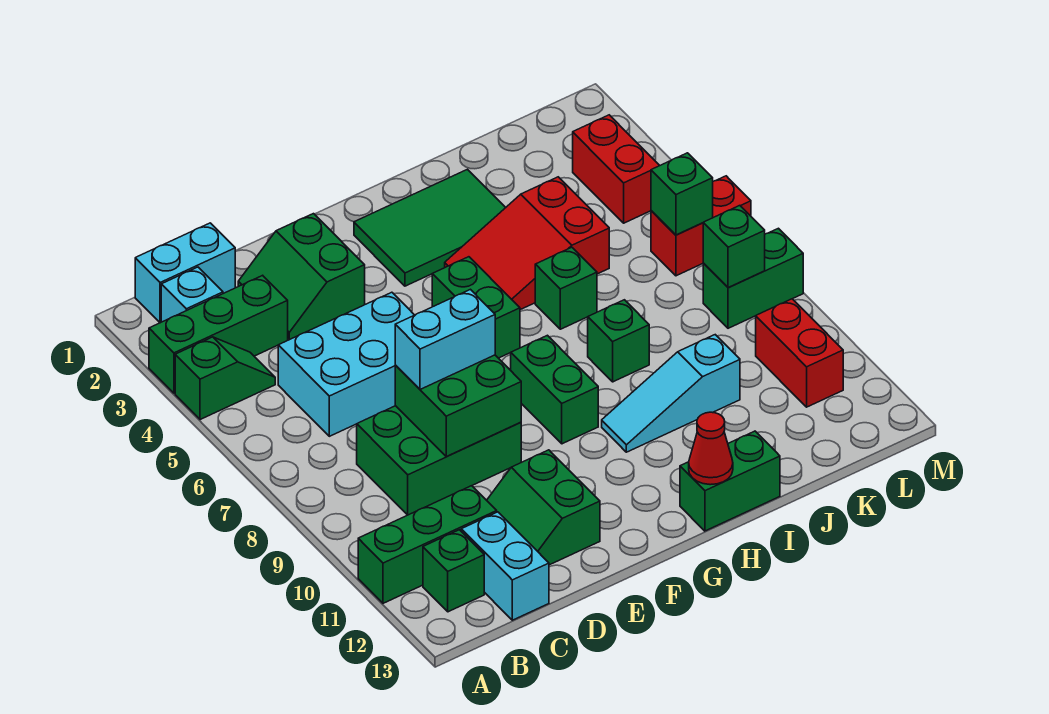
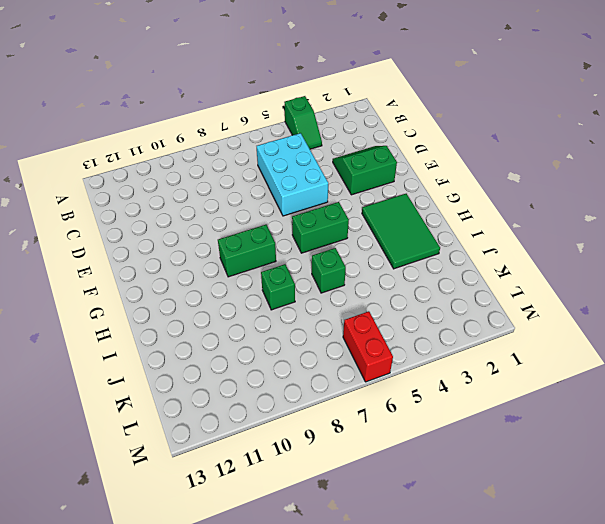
none -> green 1x3 brick [149,275,288,393]
none -> green 1x3 brick [358,486,497,603]
none -> cyan 1x2 brick [135,223,235,323]

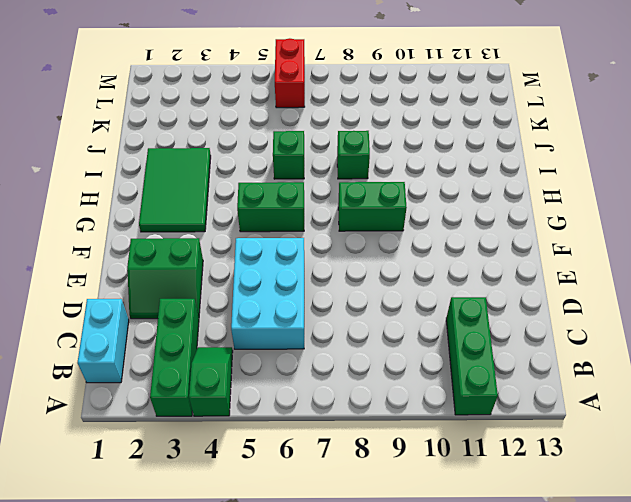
none -> cyan 1x1 brick [161,267,223,322]
none -> green 1x1 brick [423,530,484,612]
none -> green 2x3 brick [357,406,521,515]

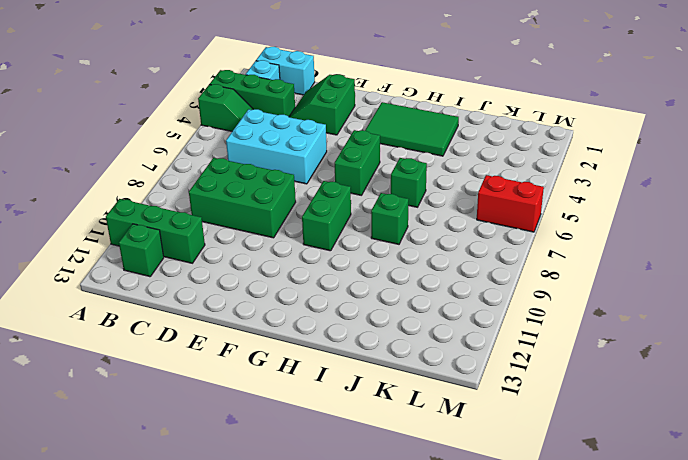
none -> cyan 1x2 brick [461,512,549,620]
none -> green 2x2 slope [487,450,600,565]
none -> red 2x3 slope [445,177,609,310]

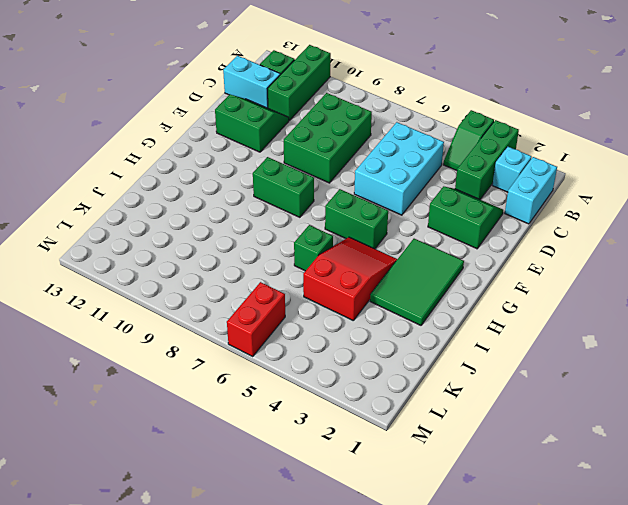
none -> cyan 1x3 slope [602,335,740,452]
none -> green 1x2 brick [680,431,780,531]
none -> green 1x1 brick [588,300,649,382]

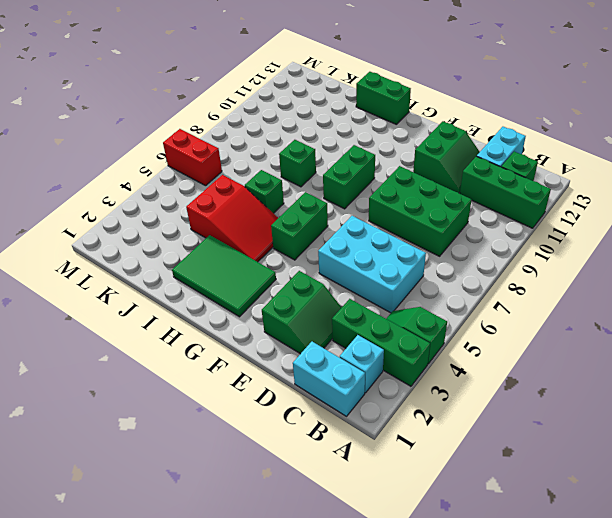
none -> cyan 1x3 slope [602,335,740,452]
none -> red 1x2 brick [573,115,660,223]
none -> green 1x2 brick [703,228,803,328]

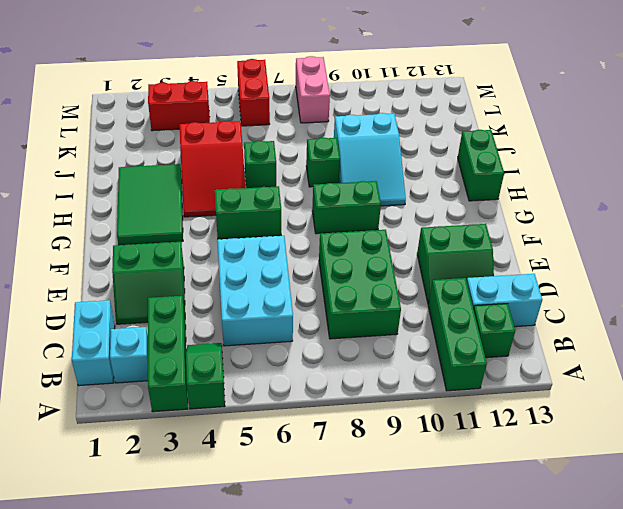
cyan 2x3 slope [334,113,406,206] -> cyan 1x3 slope [602,335,740,452]
pink 1x2 brick [296,56,330,123] -> green 1x2 brick [703,228,803,328]
none -> red 1x2 brick [756,299,843,407]
none -> green 2x2 brick [395,355,521,456]
none -> red 1x1 cone [689,412,733,485]

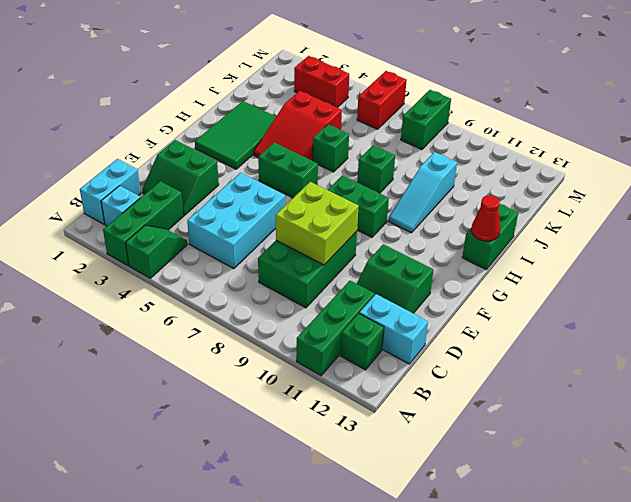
lime 2x2 brick [276,182,359,265] -> green 2x2 brick [395,355,521,456]
none -> red 1x2 brick [756,299,843,407]
none -> green 1x1 brick [651,153,713,235]
none -> green 1x1 brick [703,206,765,288]

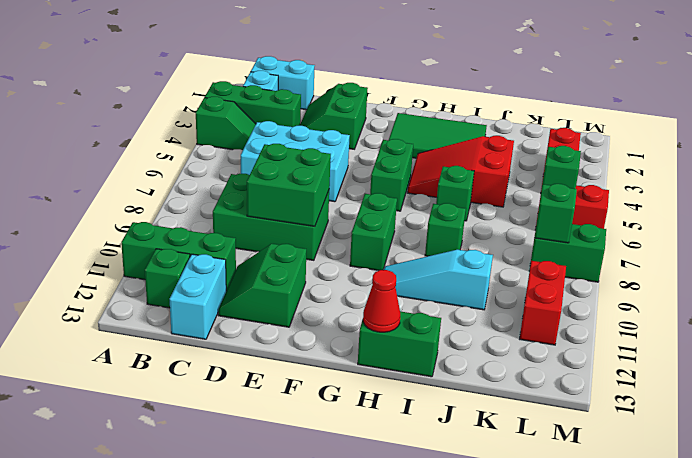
none -> cyan 1x2 brick [395,289,495,389]

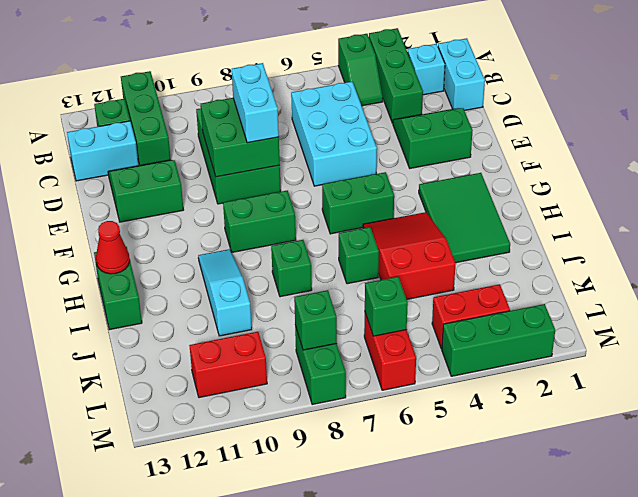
green 1x3 brick [442,304,555,376] -> none

